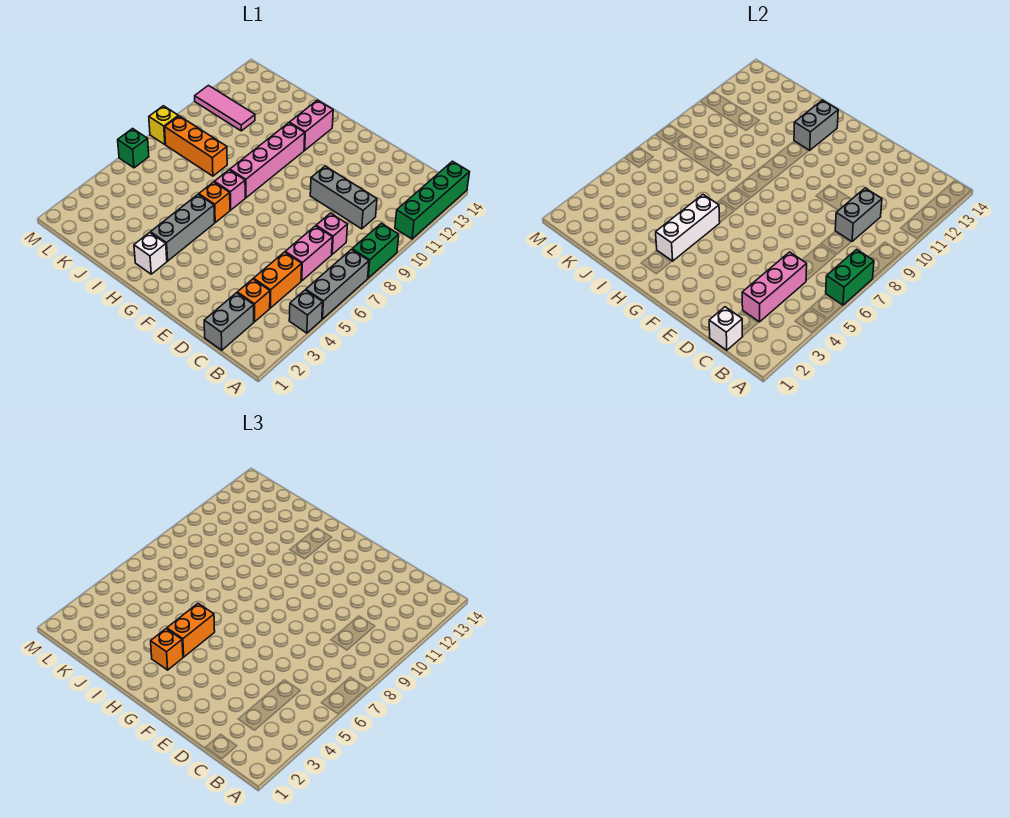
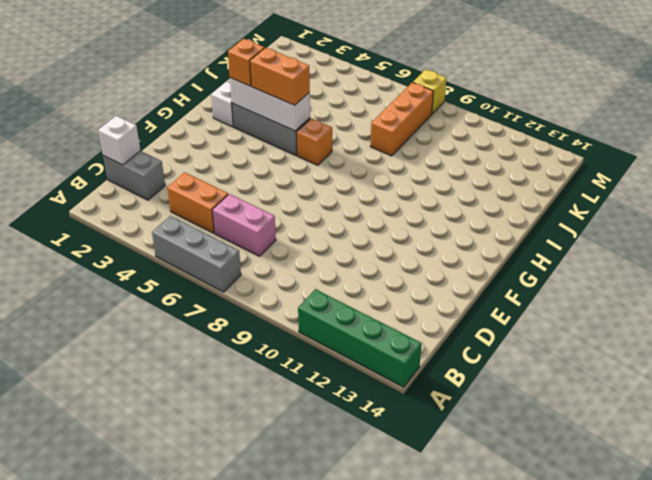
none -> grey 1x1 brick [289,290,323,333]
none -> green 1x2 brick [352,223,399,278]
none -> orange 1x1 brick [237,279,270,322]

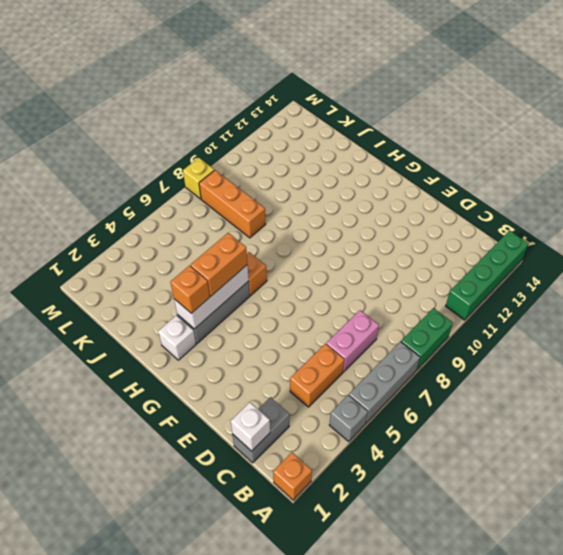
orange 1x1 brick [273,452,312,500] -> orange 1x1 brick moved to [237,279,270,322]
none -> pink 1x1 brick [316,213,348,254]
none -> grey 1x3 brick [310,166,377,229]
none -> pink 1x1 brick [215,170,245,210]

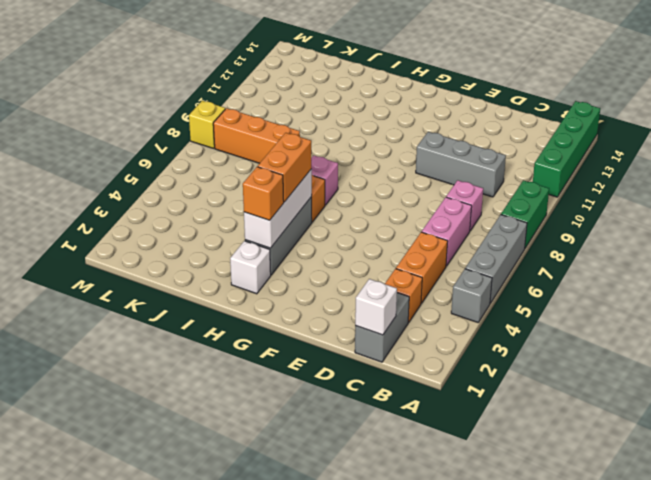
none -> pink 1x4 brick [230,123,305,198]
none -> pink 1x2 brick [289,100,333,150]
none -> pink 1x3 tile [195,86,255,131]

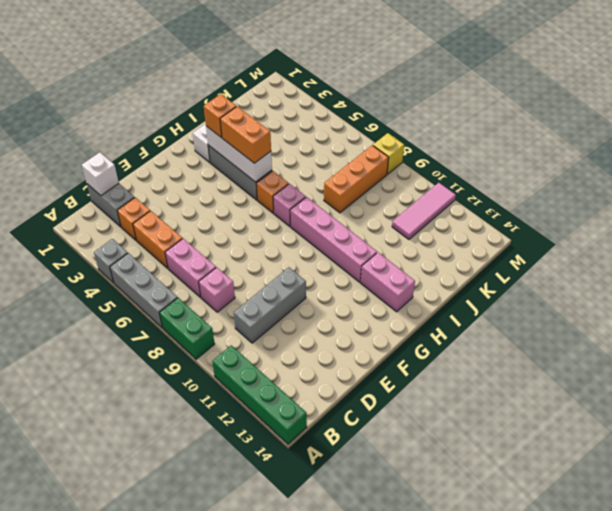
none -> green 1x1 brick [118,129,149,168]
none -> green 1x2 brick [826,249,874,305]
none -> pink 1x3 brick [742,252,807,322]

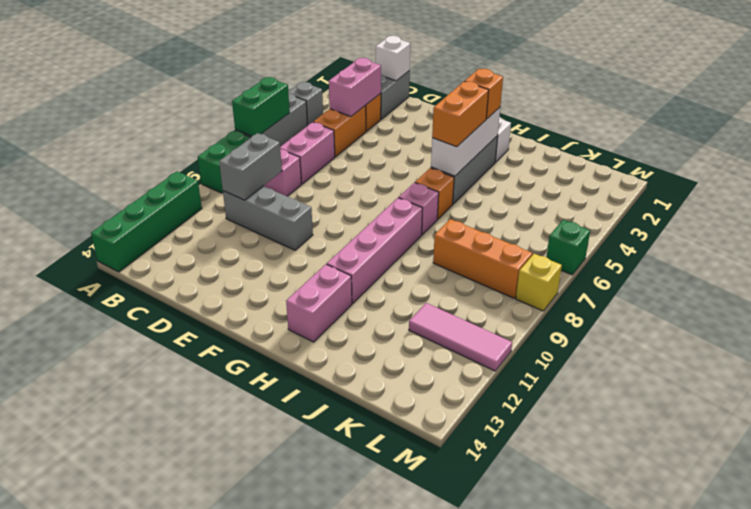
pink 1x2 brick [329,58,381,117] -> pink 1x3 brick [742,252,807,322]
none -> grey 1x2 brick [794,100,838,150]

